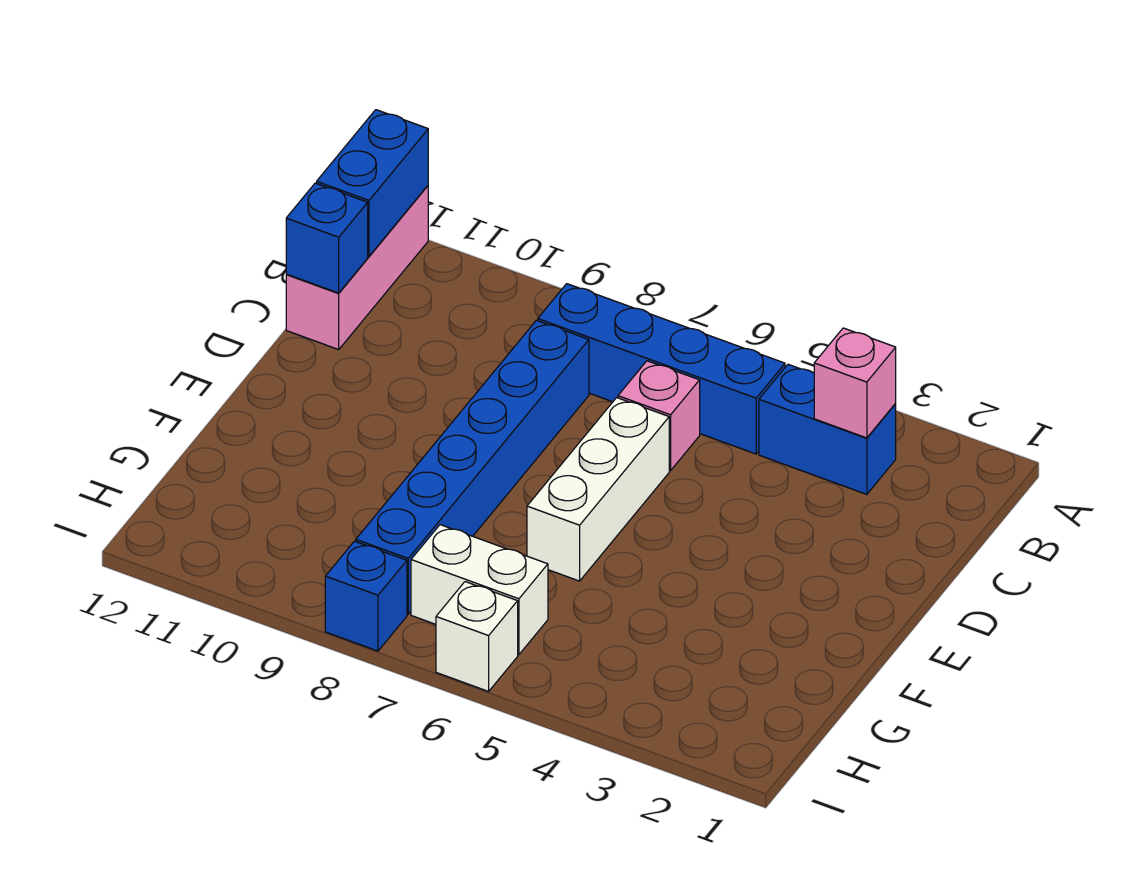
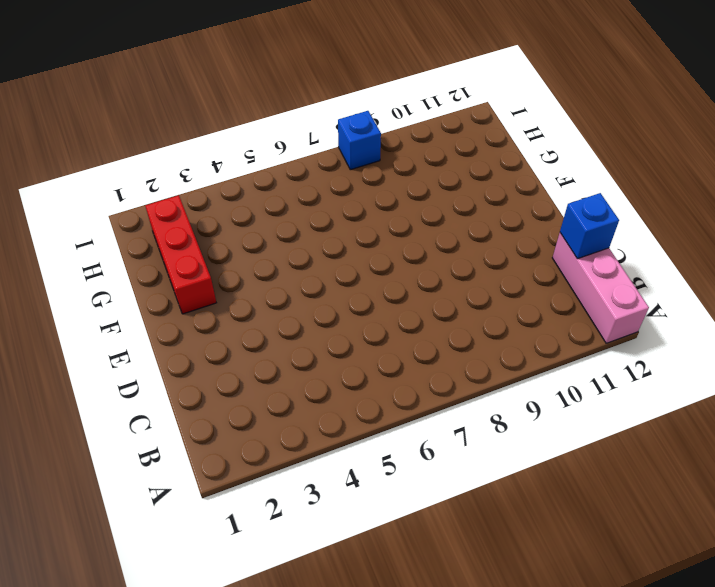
red 1x3 brick [145,195,216,314] -> none
none -> blue 1x2 brick [759,364,896,494]
none -> blue 1x4 brick [538,284,785,454]
none -> pink 1x1 brick [618,361,700,471]

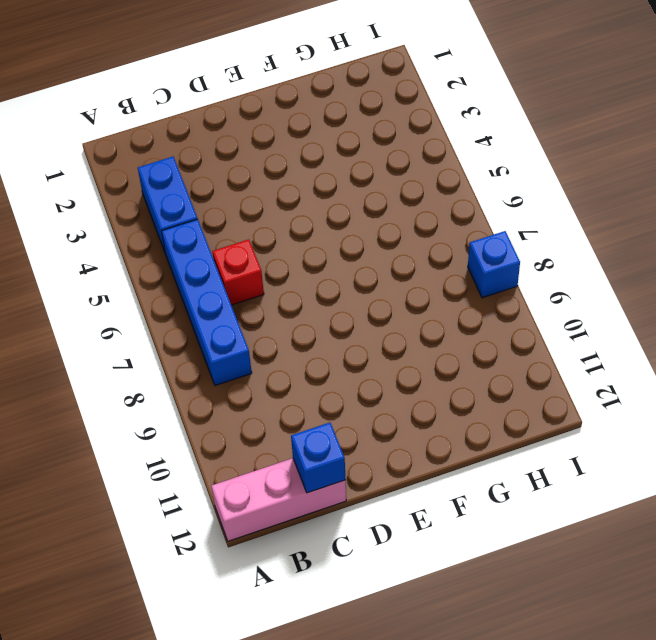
red 1x1 brick [212,239,264,305] -> pink 1x1 brick [618,361,700,471]
none -> blue 1x6 brick [356,320,589,614]
none -> white 1x3 brick [527,398,669,581]
none -> white 1x2 brick [411,525,548,655]

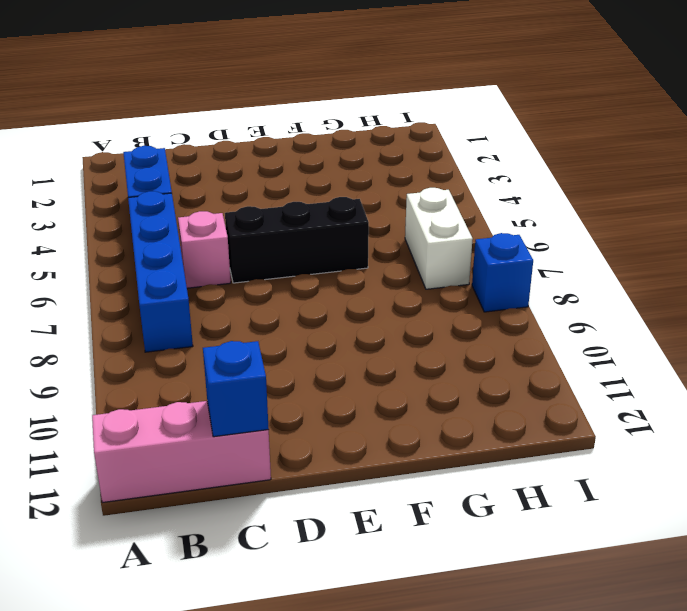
black 1x3 brick [225,197,369,283] -> white 1x3 brick [527,398,669,581]
none -> blue 1x6 brick [356,320,589,614]
none -> white 1x1 brick [436,582,518,691]
none -> blue 1x2 brick [317,110,428,256]

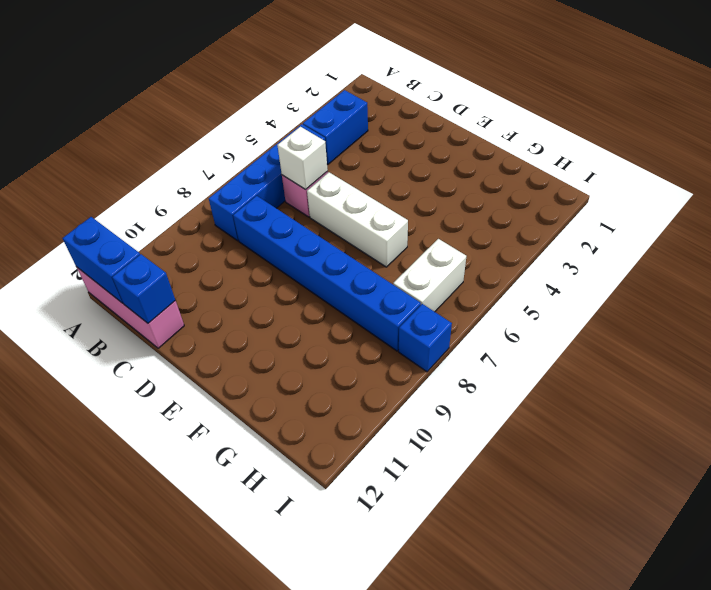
white 1x1 brick [277,127,328,190] -> white 1x1 brick moved to [436,582,518,691]
none -> pink 1x1 brick [814,328,896,438]

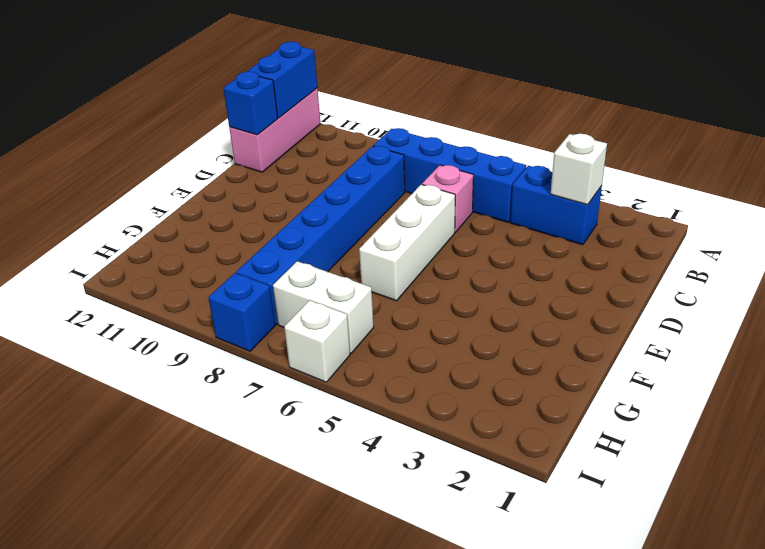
white 1x1 brick [551,134,607,205] -> pink 1x1 brick [814,328,896,438]

